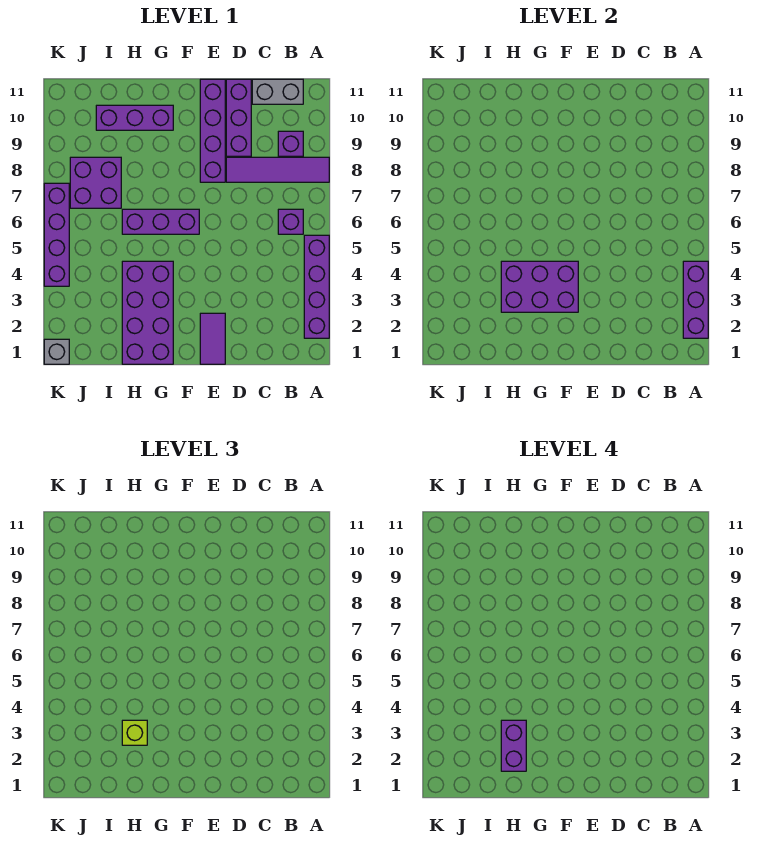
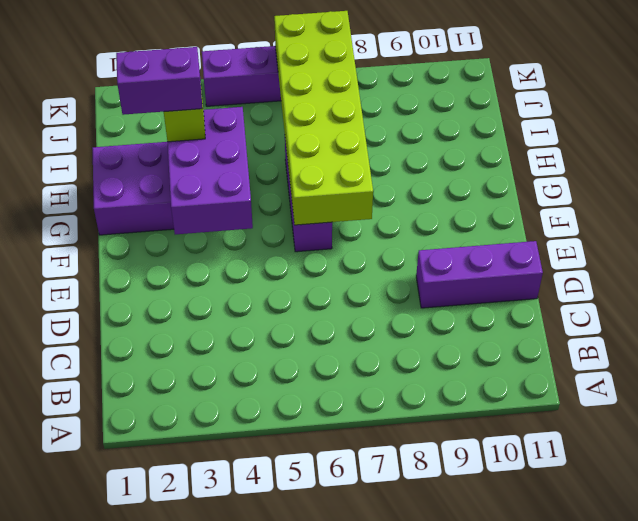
lime 2x6 brick [274,11,373,225] -> none
none -> purple 1x4 brick [304,235,329,338]
none -> purple 1x4 tile [226,157,329,182]
none -> purple 1x1 brick [278,209,303,234]

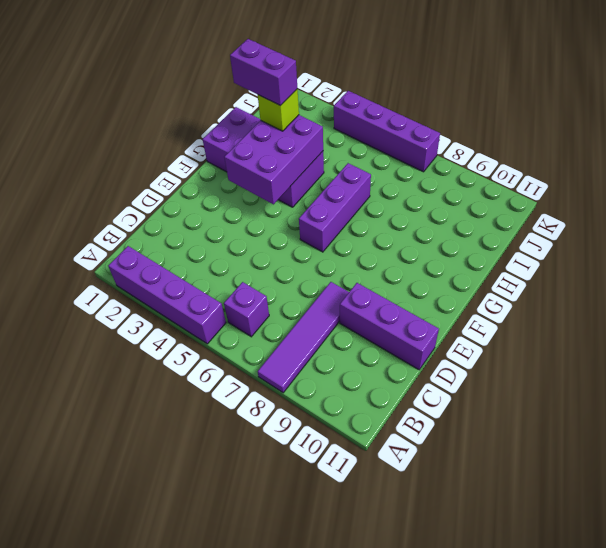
none -> purple 1x1 brick [278,131,303,156]
none -> grey 1x2 brick [252,79,303,104]
none -> purple 1x2 tile [200,313,225,364]

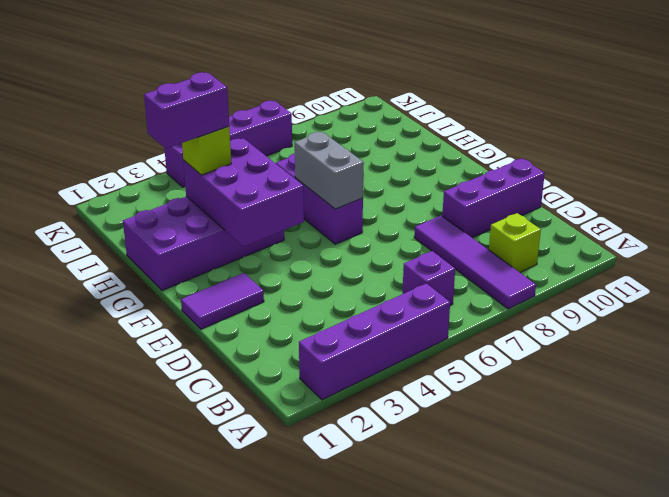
lime 1x1 brick [489,213,541,272] -> purple 1x1 brick [278,131,303,156]
grey 1x2 brick [294,132,364,209] -> grey 1x2 brick moved to [252,79,303,104]
none -> purple 1x4 brick [200,79,225,182]
none -> purple 1x3 brick [96,105,173,130]
none -> purple 2x2 brick [70,157,121,208]

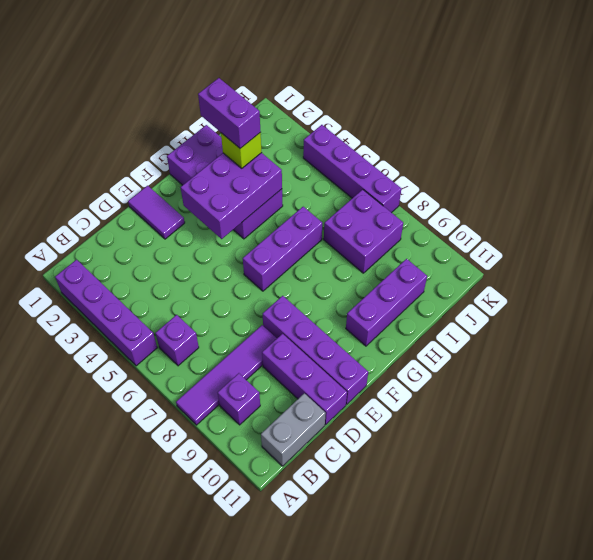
none -> grey 1x1 brick [44,339,69,364]
none -> purple 1x3 brick [683,261,708,338]

